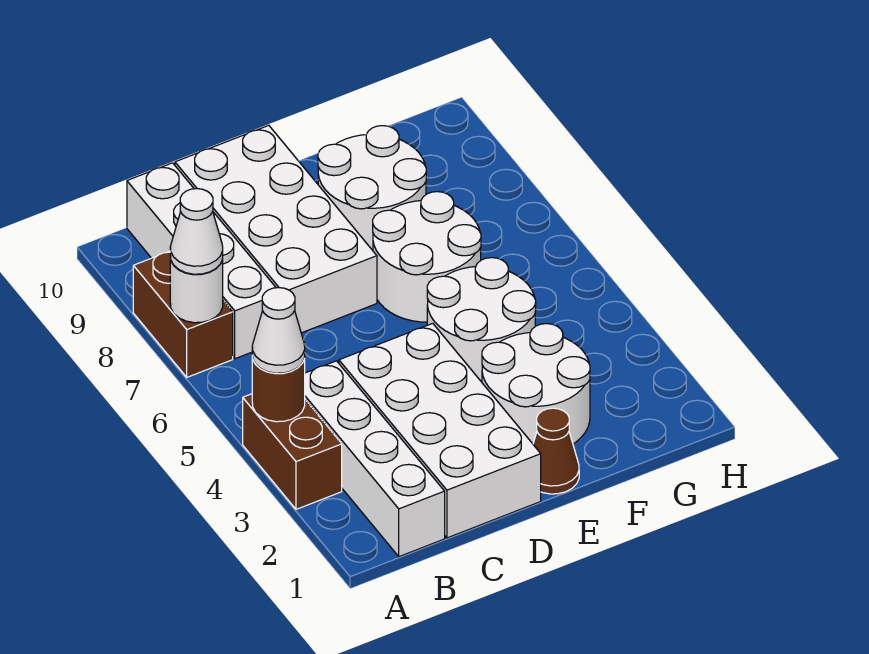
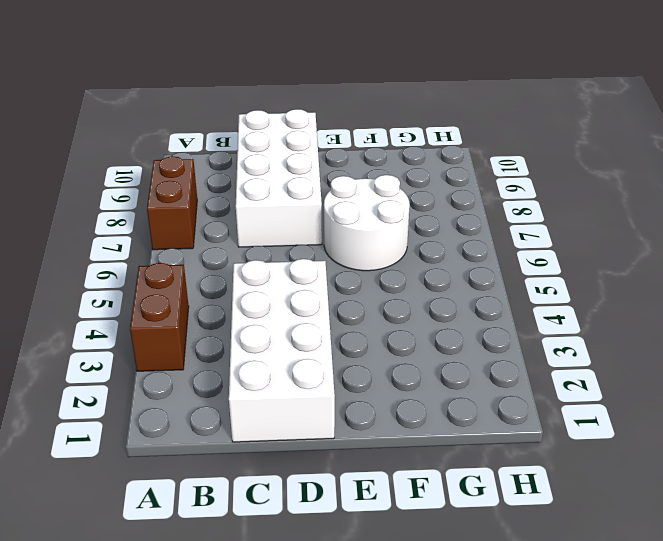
none -> white 1x4 brick [305,361,445,557]
none -> white 1x4 brick [127,163,276,359]
none -> brown 1x1 cone [533,408,579,494]

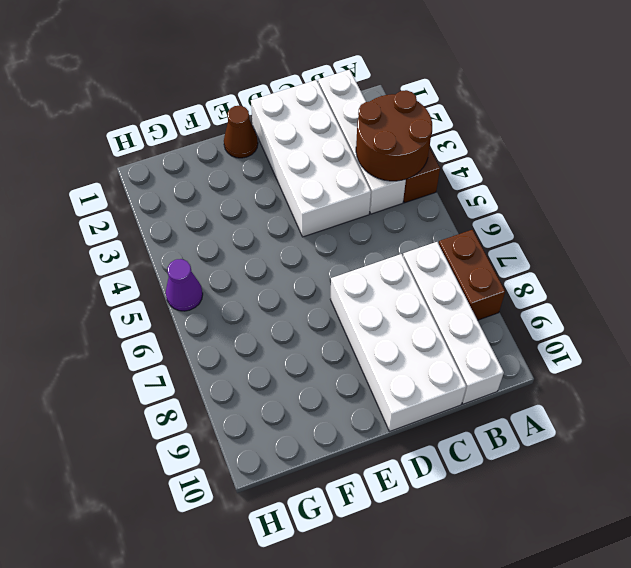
brown 2x2 round brick [356,90,432,181] -> brown 1x1 round brick [252,356,305,422]
purple 1x1 cone [166,259,203,311] -> none
none -> white 2x2 round brick [482,324,590,444]
none -> white 2x2 round brick [427,258,536,382]
none -> white 2x2 round brick [373,192,481,322]

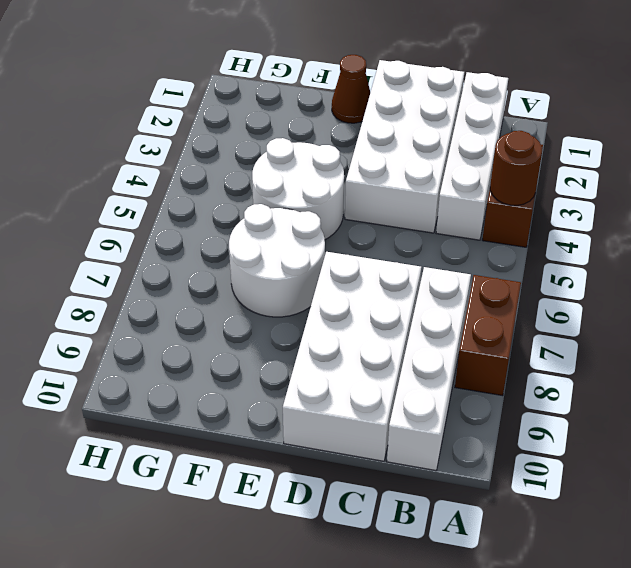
none -> white 2x2 round brick [482,324,590,444]
none -> white 2x2 round brick [318,126,426,250]
none -> white 1x1 round brick [170,256,223,323]

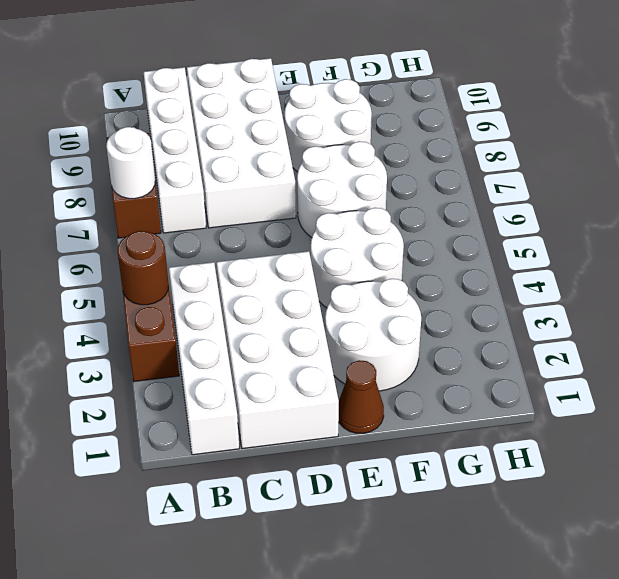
none -> white 1x1 cone [252,288,305,373]
none -> white 1x1 cone [170,189,223,274]

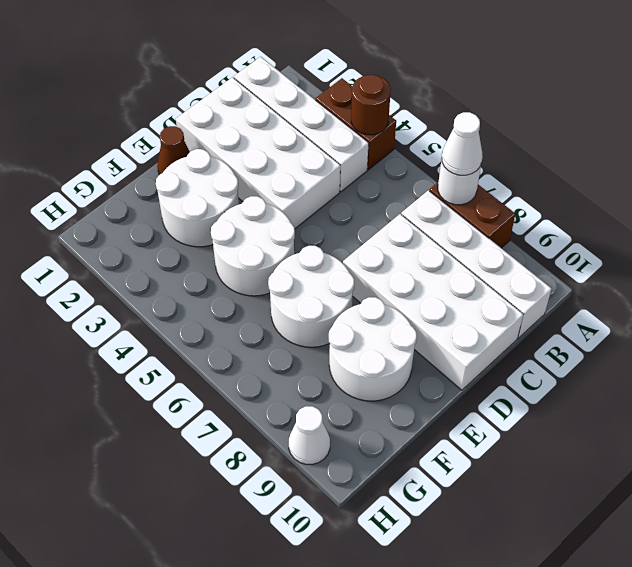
white 1x1 cone [289,406,330,464] -> white 1x1 cone moved to [252,288,305,373]

